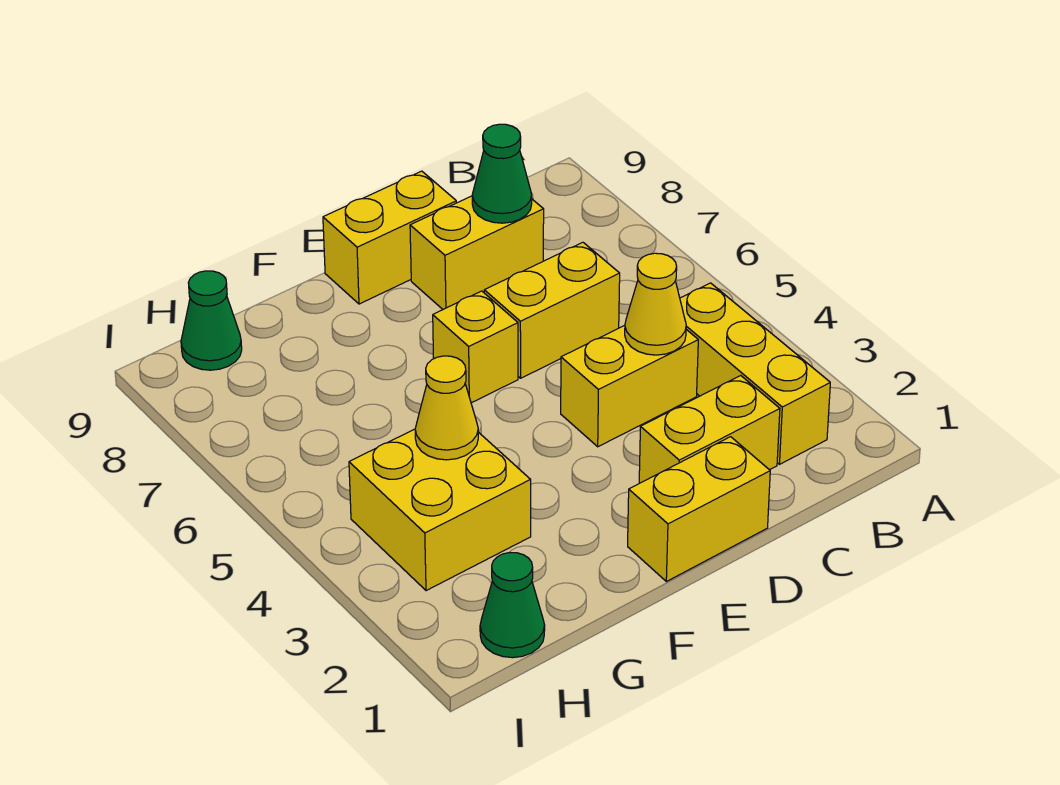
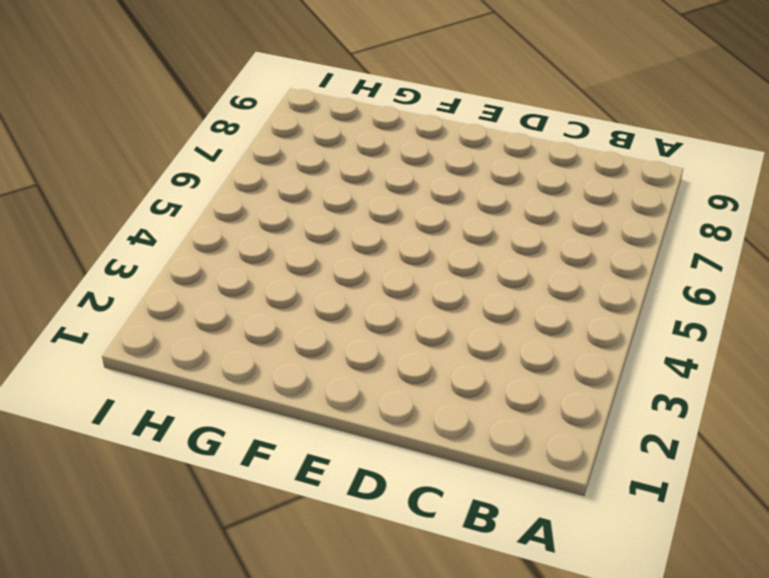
none -> yellow 1x3 brick [680,283,830,464]
none -> yellow 1x2 brick [639,376,780,483]
none -> yellow 1x2 brick [561,325,698,447]

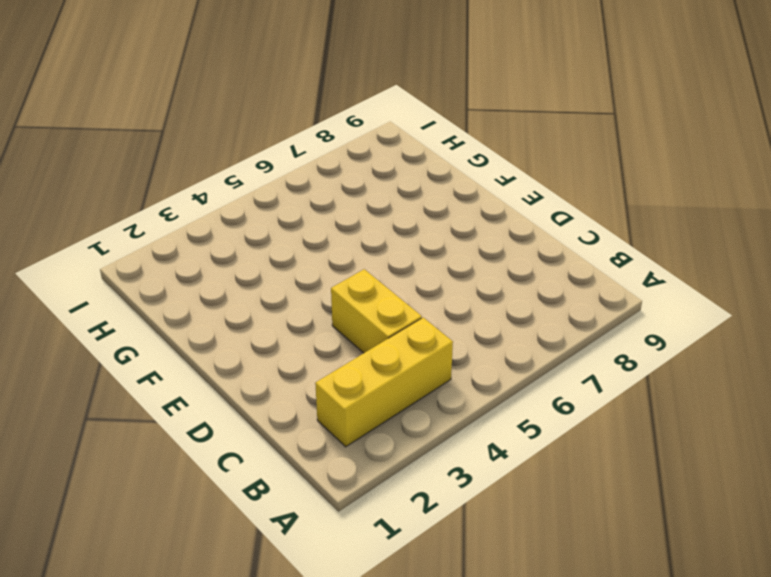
none -> yellow 1x2 brick [639,376,780,483]
none -> yellow 1x2 brick [484,242,620,378]
none -> yellow 1x2 brick [410,196,544,309]

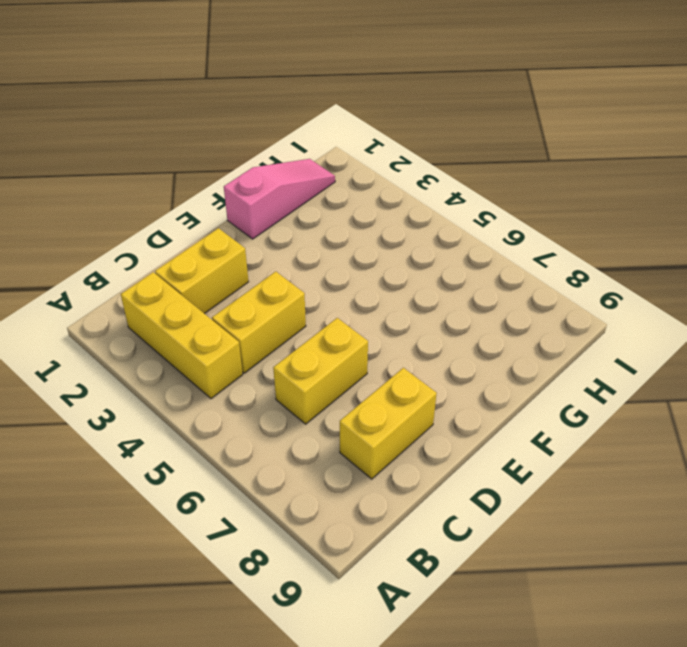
pink 1x3 slope [224,159,335,239] -> green 1x1 cone [480,552,545,658]
none -> yellow 1x2 brick [628,437,770,581]
none -> yellow 1x2 brick [323,171,456,304]
none -> yellow 1x1 brick [433,291,518,403]

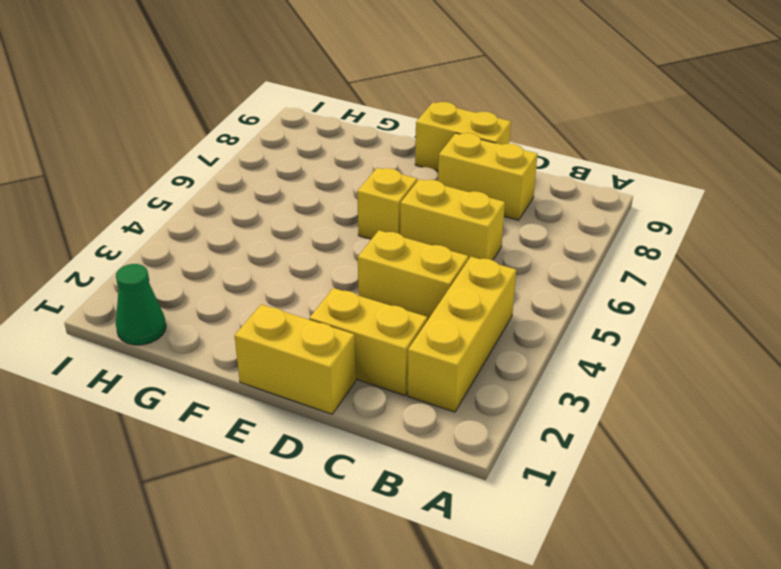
none -> yellow 2x2 brick [349,429,531,591]
none -> green 1x1 cone [181,271,242,370]
none -> yellow 1x1 cone [625,253,686,355]

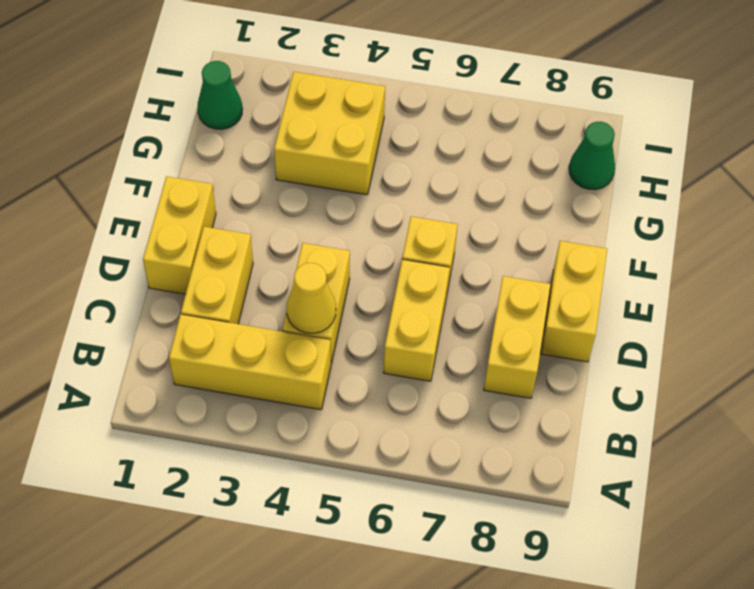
none -> green 1x1 cone [472,124,532,223]
none -> yellow 1x1 cone [415,356,478,460]

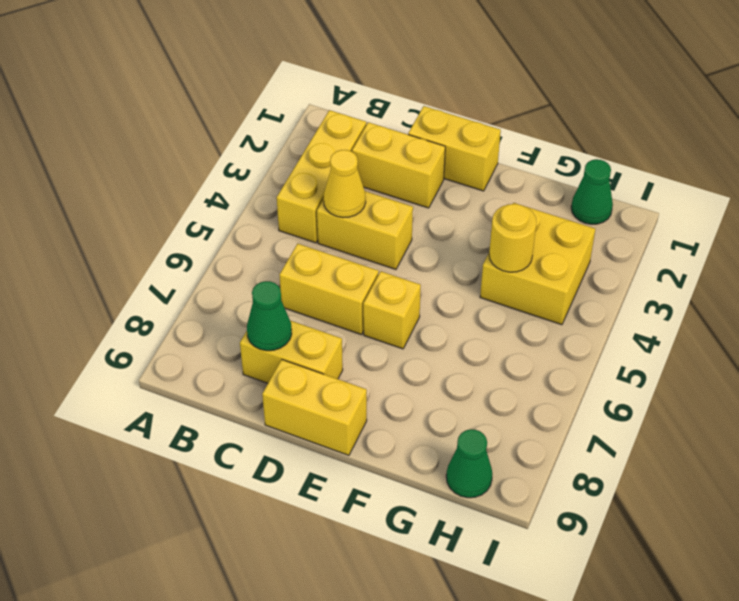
yellow 1x1 round brick [489,204,536,272] -> yellow 1x1 cone [415,356,478,460]

